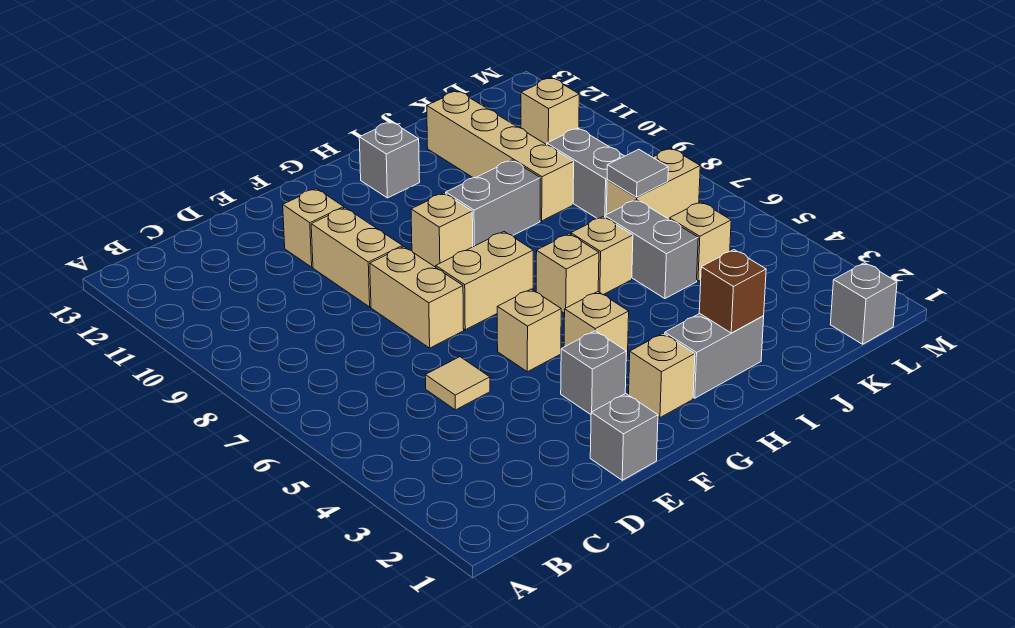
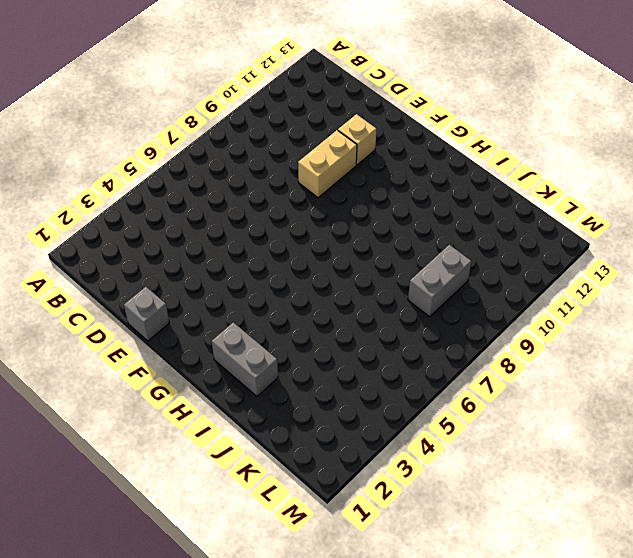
none -> tan 1x1 tile [425,357,490,410]
none -> tan 1x2 brick [370,247,464,348]
none -> grey 1x1 brick [561,331,626,414]

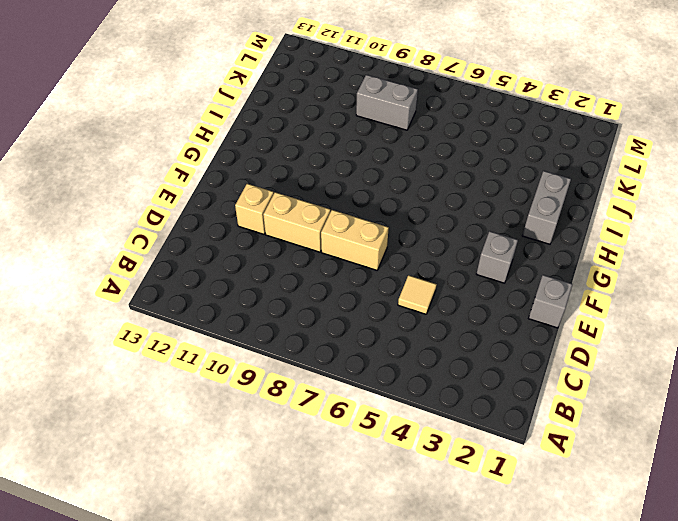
none -> tan 1x1 brick [497,289,561,372]
none -> tan 1x2 brick [436,232,533,330]
none -> tan 1x1 brick [629,333,695,418]

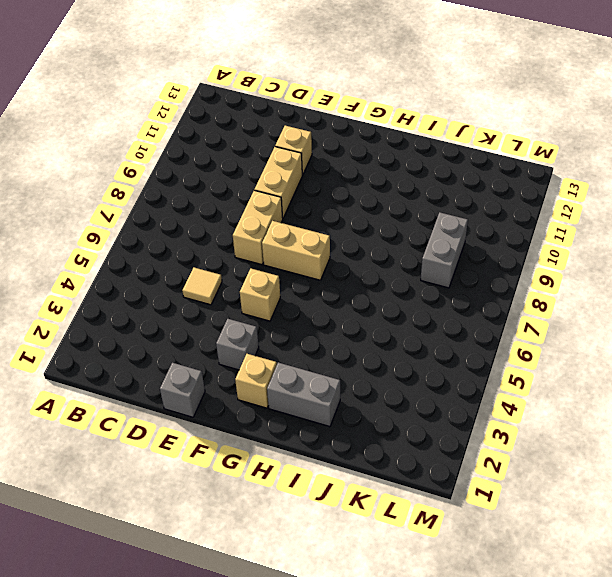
none -> tan 1x1 brick [564,292,629,357]
none -> tan 1x1 brick [411,193,473,267]
none -> tan 1x1 brick [536,234,599,314]

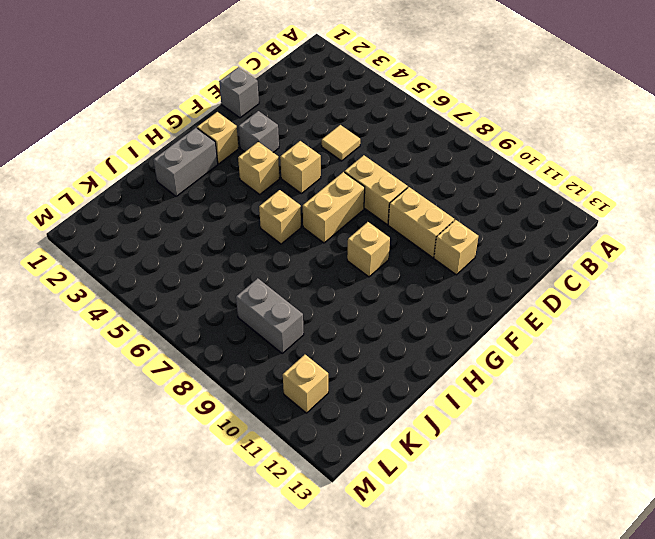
none -> grey 1x2 brick [446,160,540,247]
none -> grey 1x1 brick [359,122,420,198]
none -> tan 1x1 brick [571,217,633,295]

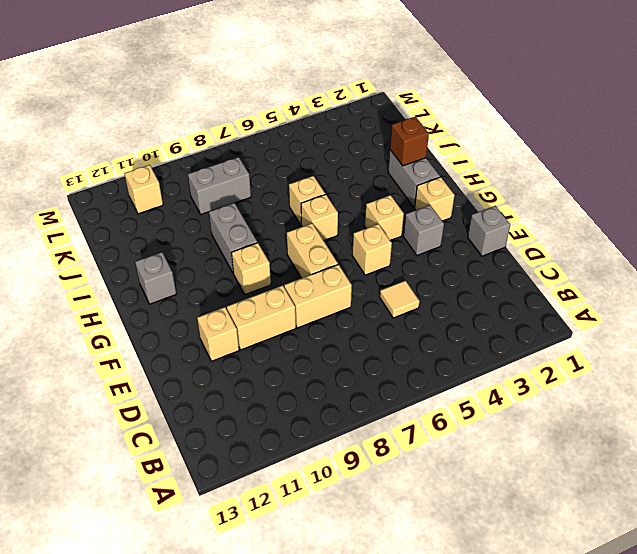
none -> grey 1x2 brick [605,200,698,299]
none -> tan 1x4 brick [427,91,574,221]
none -> tan 1x1 brick [669,202,731,281]

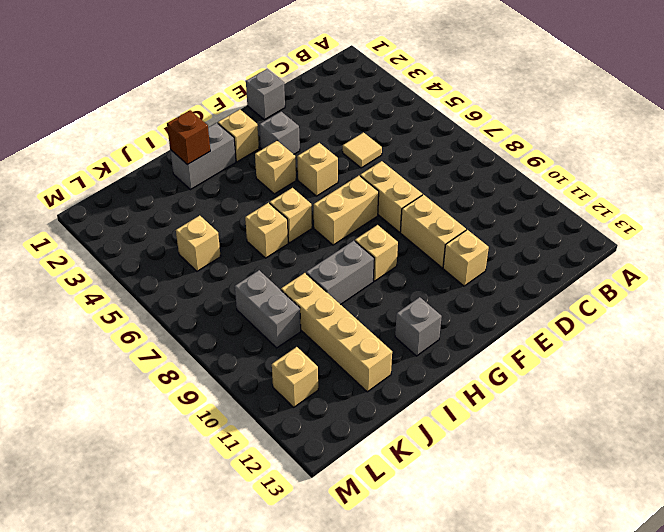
none -> grey 1x2 brick [605,200,698,299]
none -> tan 1x2 brick [606,148,700,219]
none -> grey 1x1 brick [830,263,897,344]

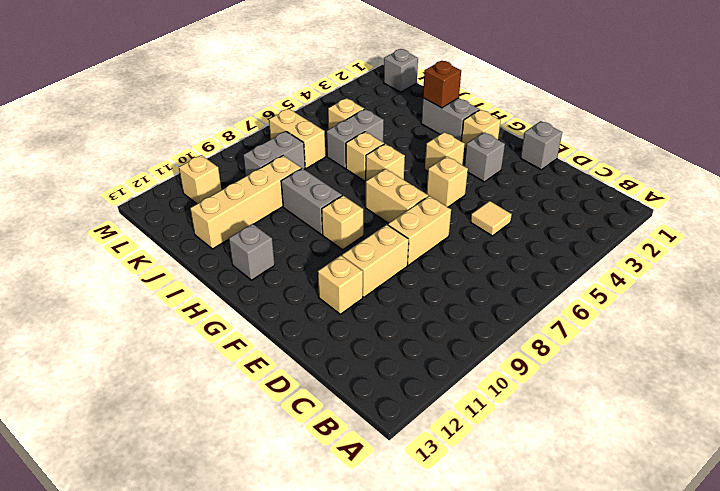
none -> grey 1x1 tile [607,149,668,197]

